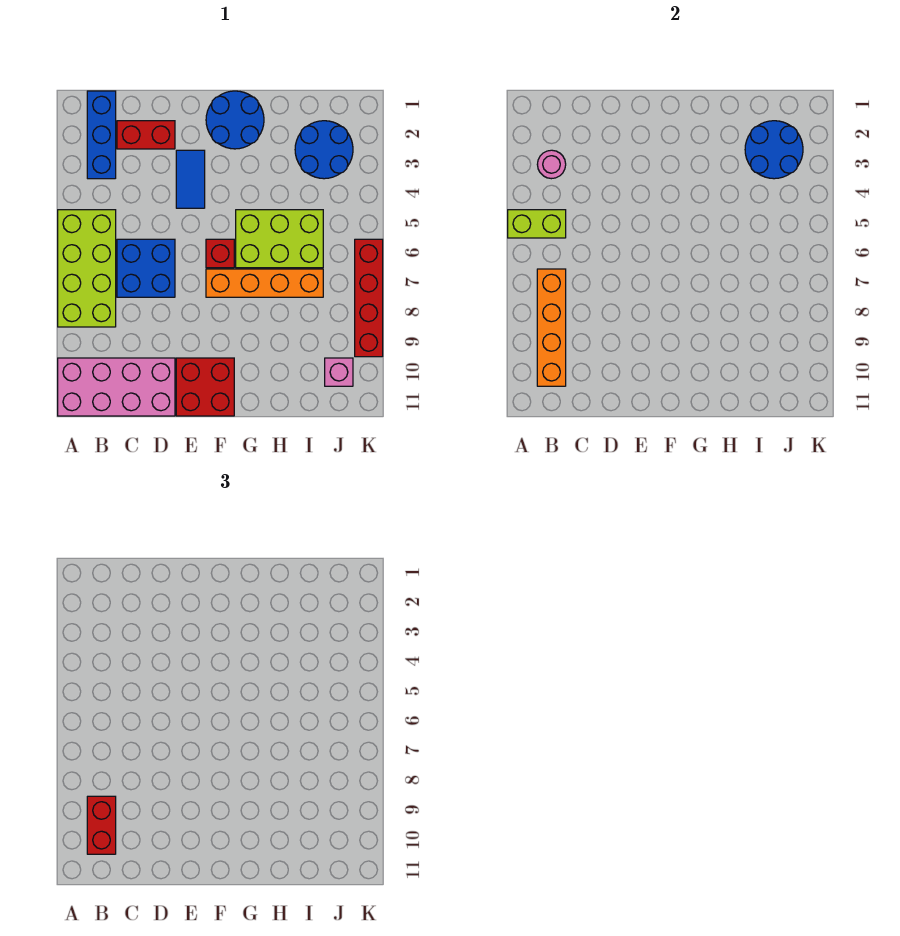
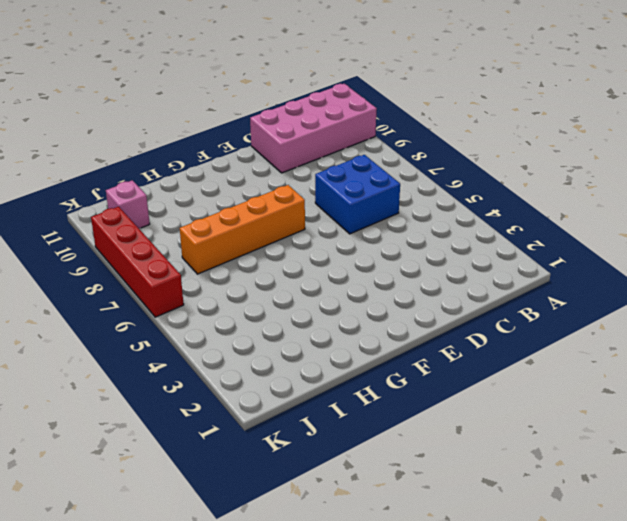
none -> lime 2x4 brick [58,210,116,327]
none -> blue 1x3 brick [87,91,116,179]
none -> red 1x2 brick [117,121,175,149]

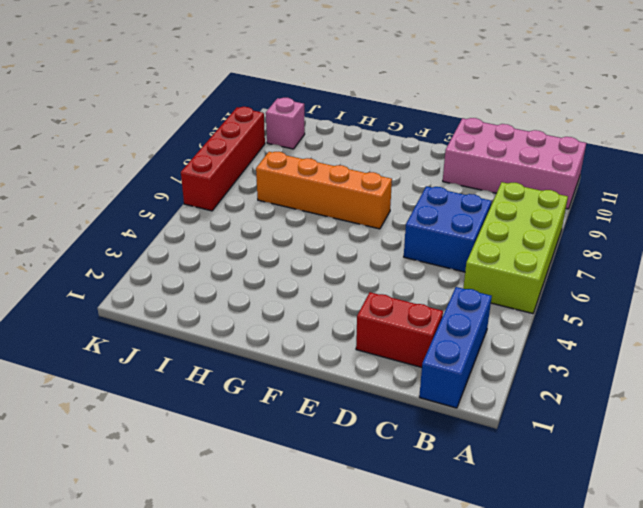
none -> blue 1x2 tile [176,150,205,208]
none -> red 2x2 brick [176,358,234,416]
none -> blue 2x2 round brick [206,91,264,149]

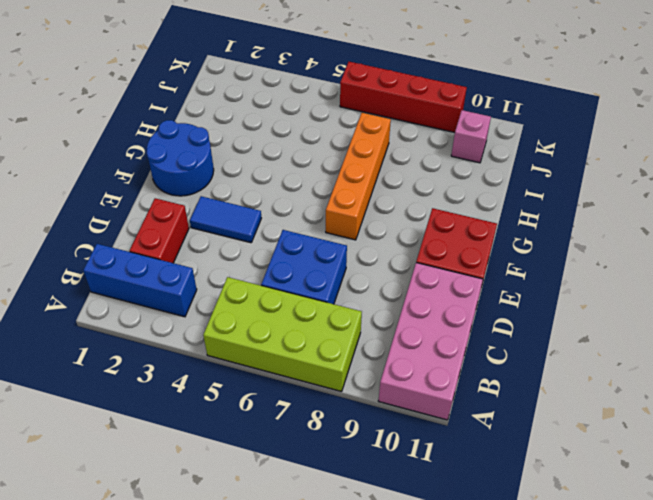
none -> red 1x1 brick [206,239,234,268]
none -> lime 2x3 brick [236,210,323,268]
none -> blue 2x2 round brick [295,121,353,179]

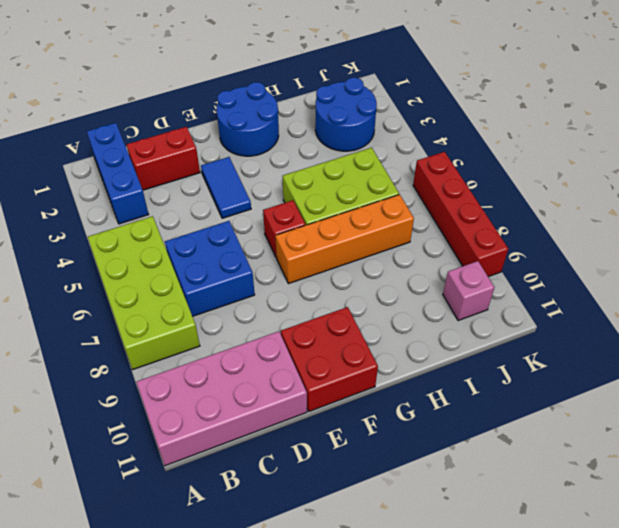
none -> lime 1x2 brick [508,210,566,238]
none -> pink 1x1 round brick [537,150,566,179]
none -> orange 1x4 brick [537,269,566,386]

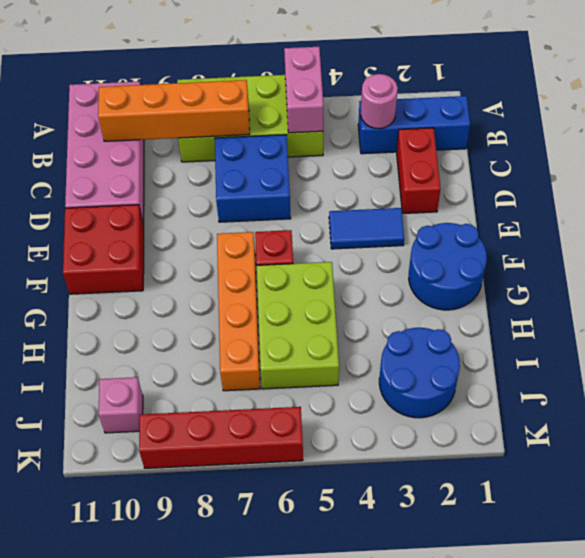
pink 1x2 brick [284,47,324,133] -> lime 1x2 brick [508,210,566,238]
none -> blue 2x2 round brick [745,121,803,179]
none -> red 1x2 brick [87,796,116,854]

